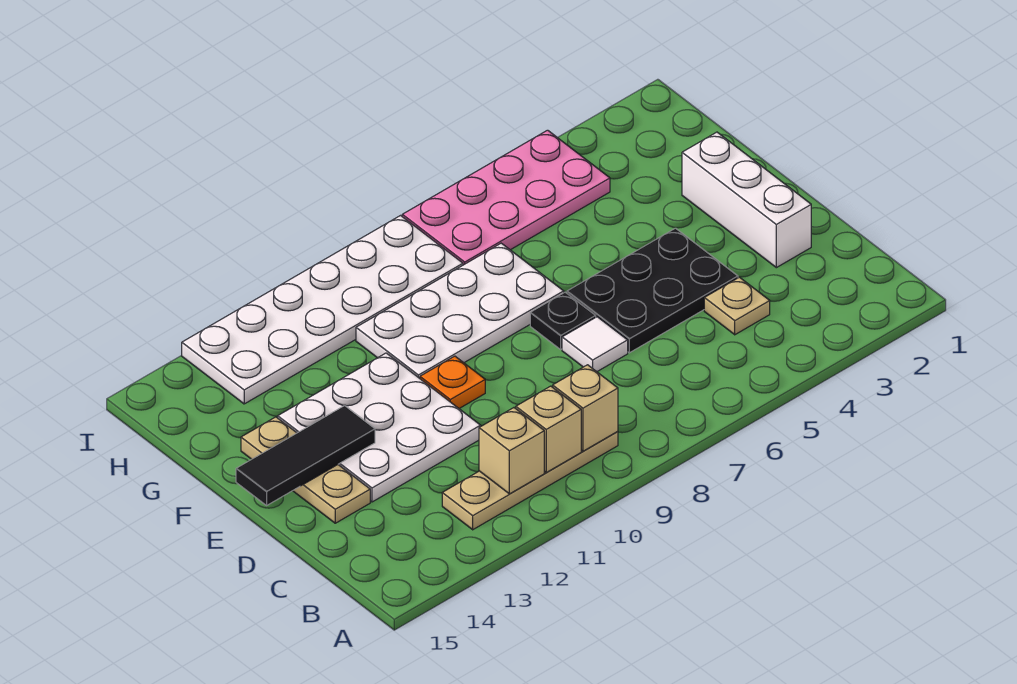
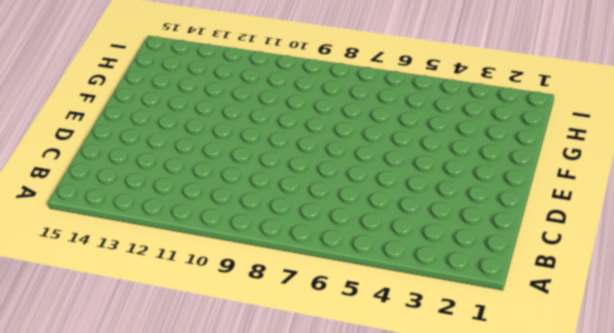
none -> tan 1x4 plate [442,431,618,530]
none -> tan 1x1 plate [704,277,770,335]
none -> white 1x3 brick [682,132,811,268]

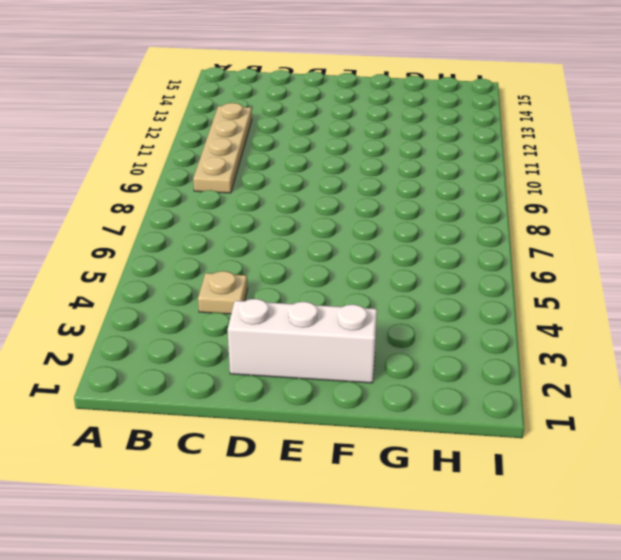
none -> black 2x3 plate [567,228,738,353]
none -> white 1x1 tile [562,317,628,372]
none -> white 3x3 plate [278,353,481,502]

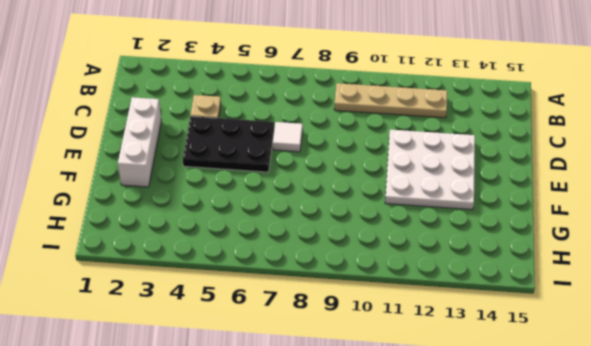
none -> tan 1x3 plate [241,417,370,523]
none -> black 1x1 plate [530,292,596,349]
none -> orange 1x1 plate [420,356,485,408]

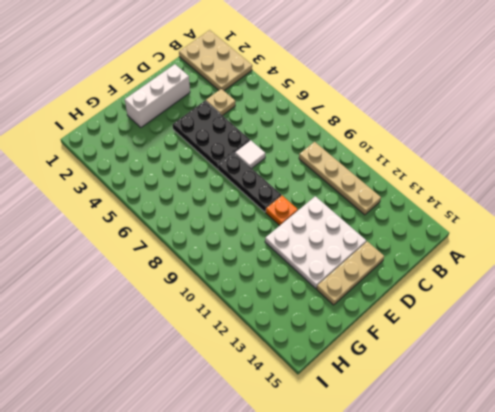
tan 2x3 plate [179,30,252,91] -> none
black 1x3 plate [218,153,281,212] -> black 1x1 plate [530,292,596,349]
none -> white 2x4 plate [356,243,564,378]
none -> pink 2x4 plate [402,130,610,265]
none -> white 2x6 plate [182,216,463,404]

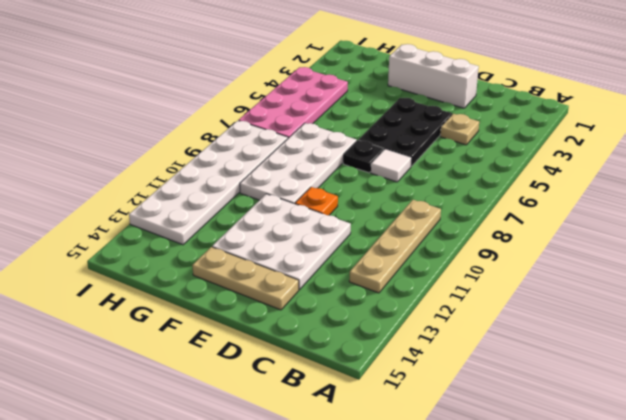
none -> tan 1x1 brick [553,365,618,451]
none -> tan 1x1 brick [516,386,581,472]
none -> tan 1x1 brick [479,408,544,494]

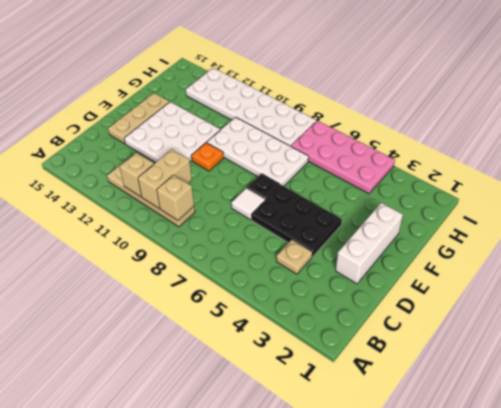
tan 1x2 brick [138,149,192,208] -> tan 1x1 brick [516,386,581,472]
none -> black 1x3 tile [236,406,375,505]

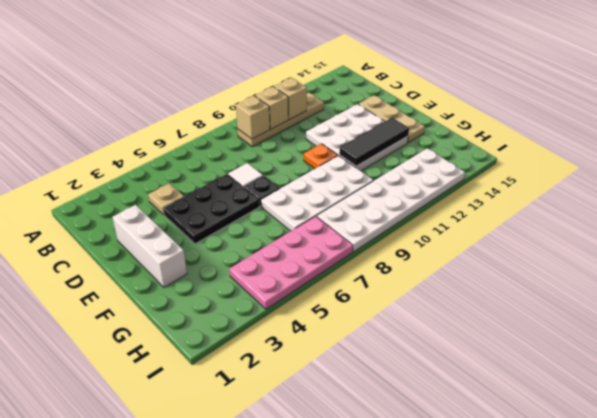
black 1x3 tile [339,118,409,166] -> black 1x3 tile moved to [236,406,375,505]

